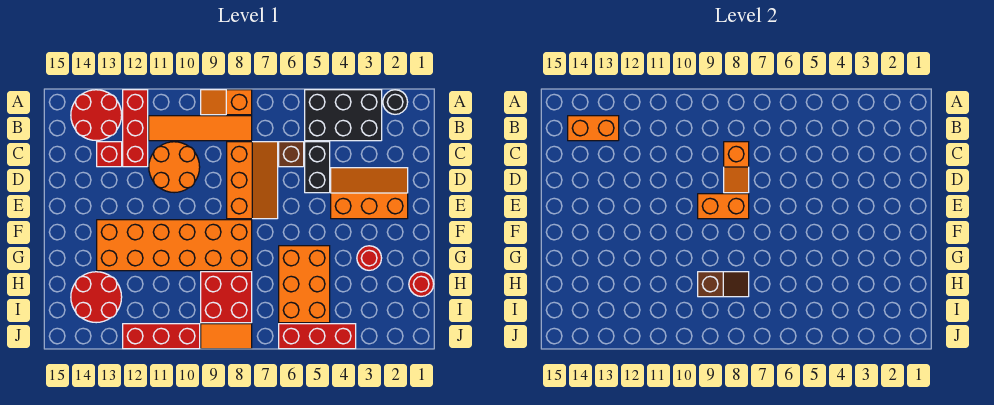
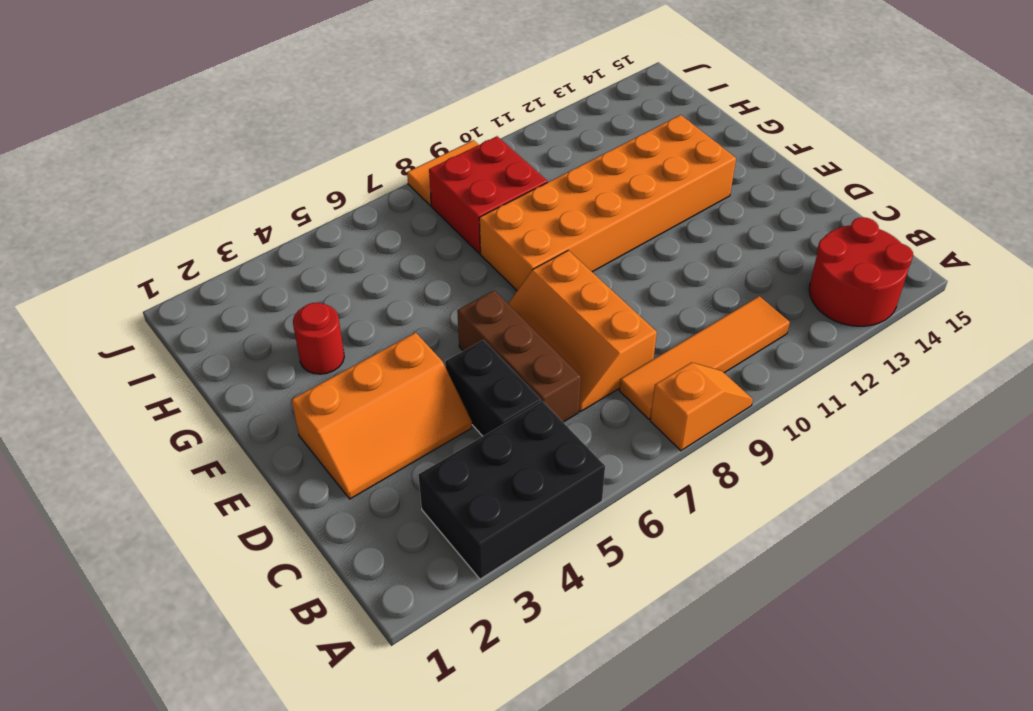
brown 1x3 brick [457,290,581,422] -> brown 1x1 brick [279,142,304,167]
none -> black 1x1 round brick [383,90,408,114]
none -> red 1x3 brick [123,90,148,167]
none -> orange 2x2 round brick [149,142,200,193]

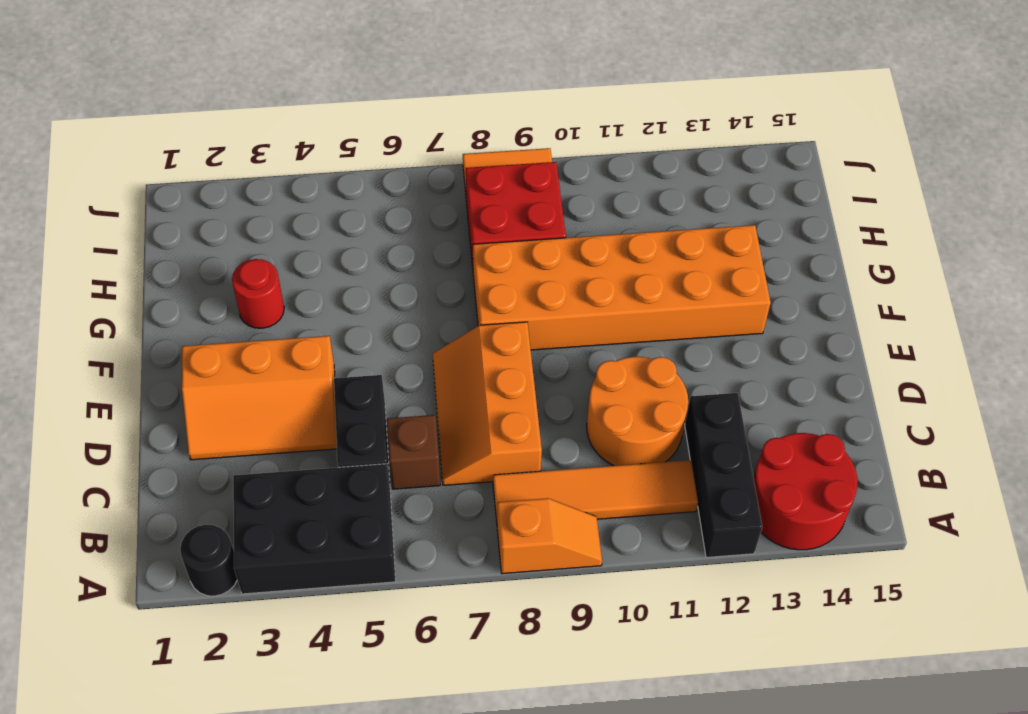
black 1x3 brick [685,393,762,558] -> red 1x3 brick [123,90,148,167]
none -> red 1x1 brick [97,142,122,167]
none -> orange 2x3 brick [279,246,330,323]
none -> red 1x1 round brick [409,272,434,296]

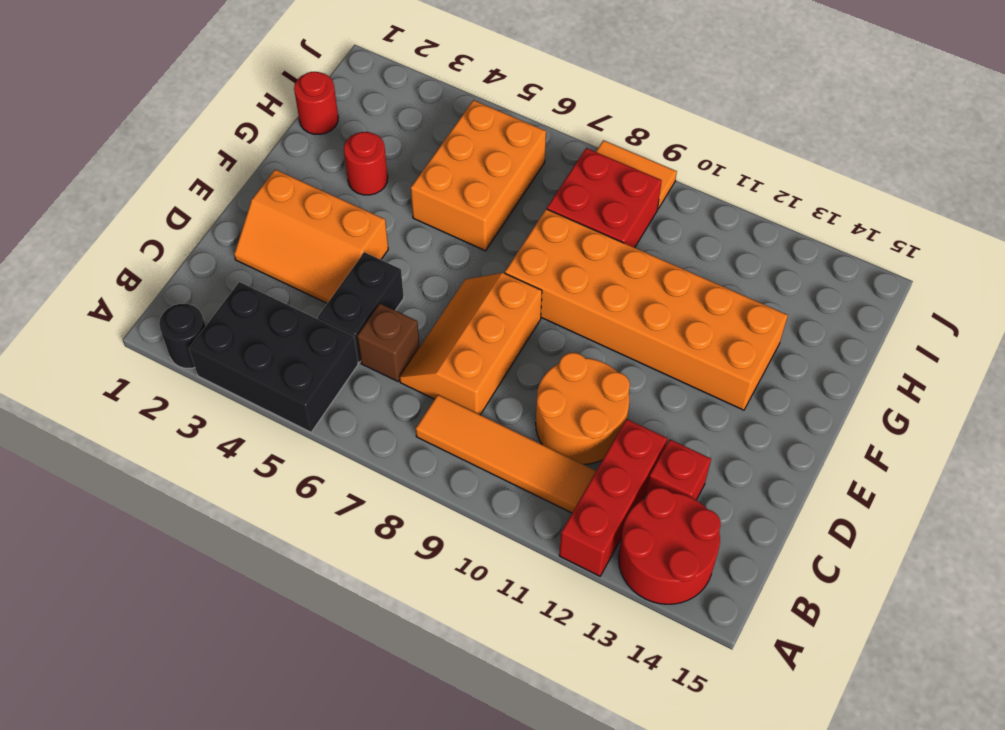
none -> orange 1x2 slope [201,90,252,115]
none -> red 2x2 round brick [71,272,122,323]
none -> red 1x3 brick [279,324,356,349]

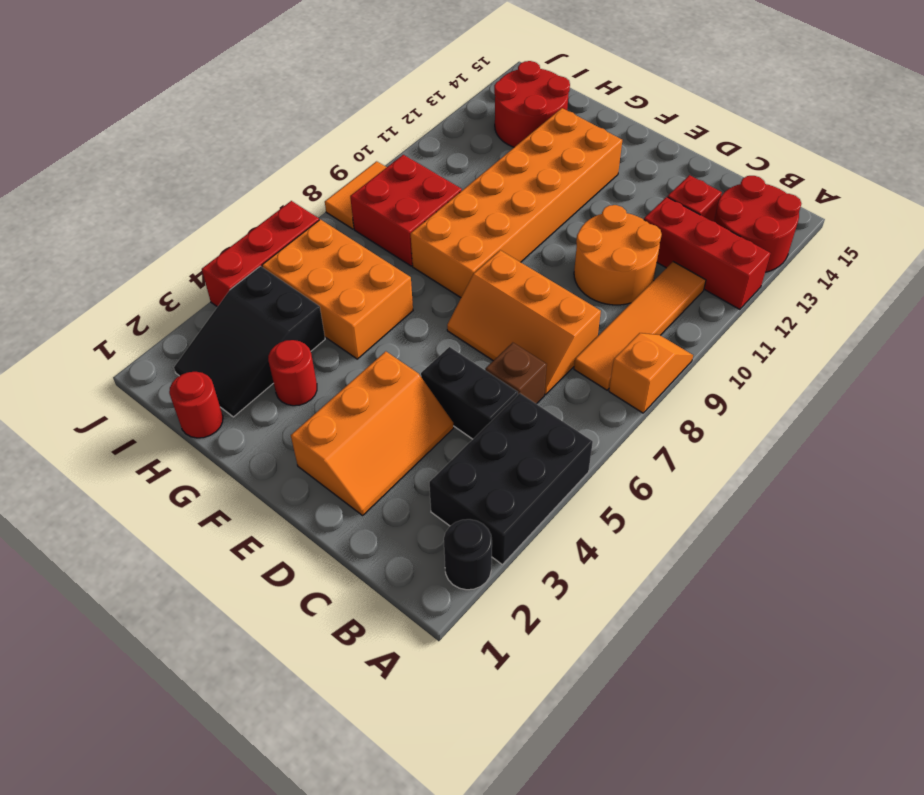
black 2x3 slope [174,266,325,417] -> none
none -> red 1x3 brick [123,324,200,349]
none -> orange 1x2 brick [568,116,619,141]
none -> orange 1x2 slope [724,142,749,193]

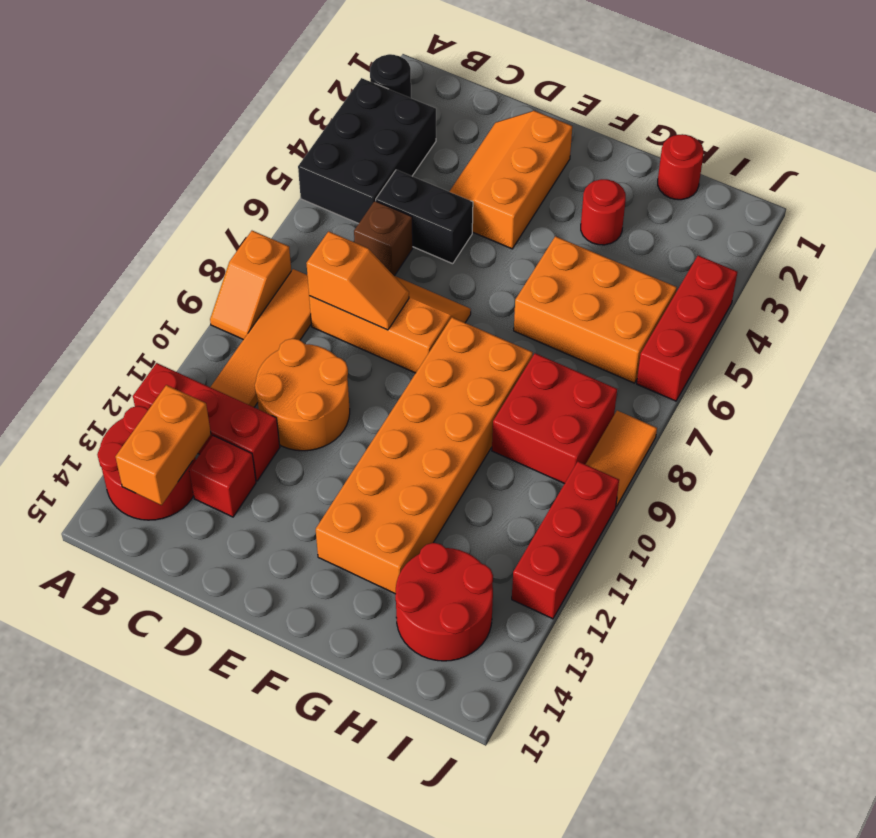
none -> orange 1x2 brick [698,194,749,219]
none -> brown 1x2 slope [698,272,749,297]

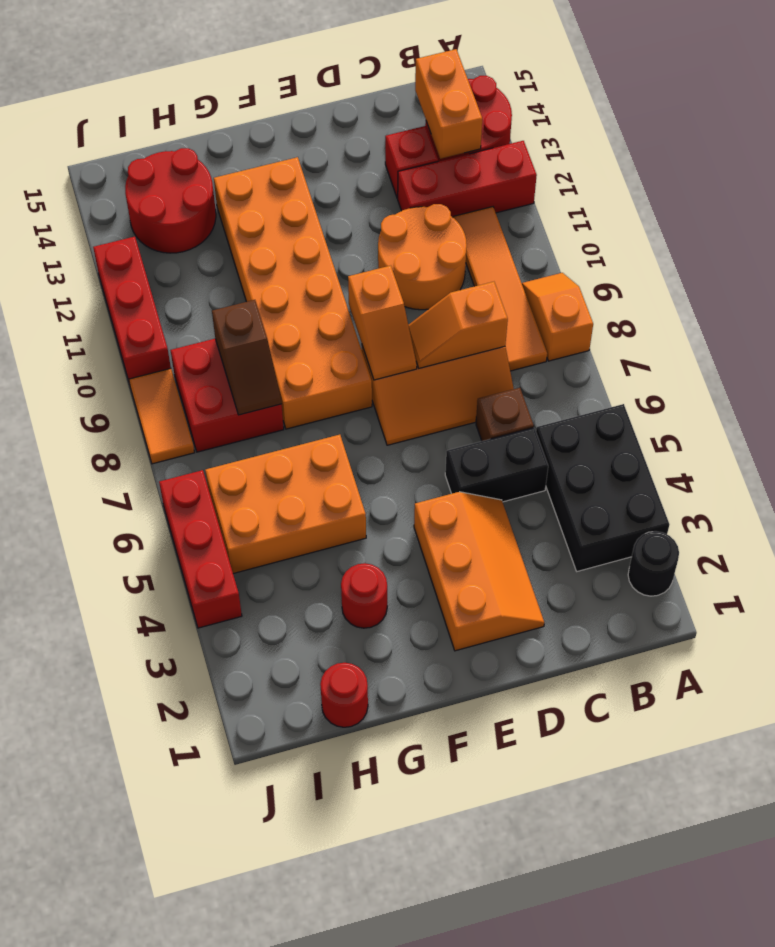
orange 1x2 slope [348,266,417,380] -> orange 1x2 brick [698,194,749,219]

